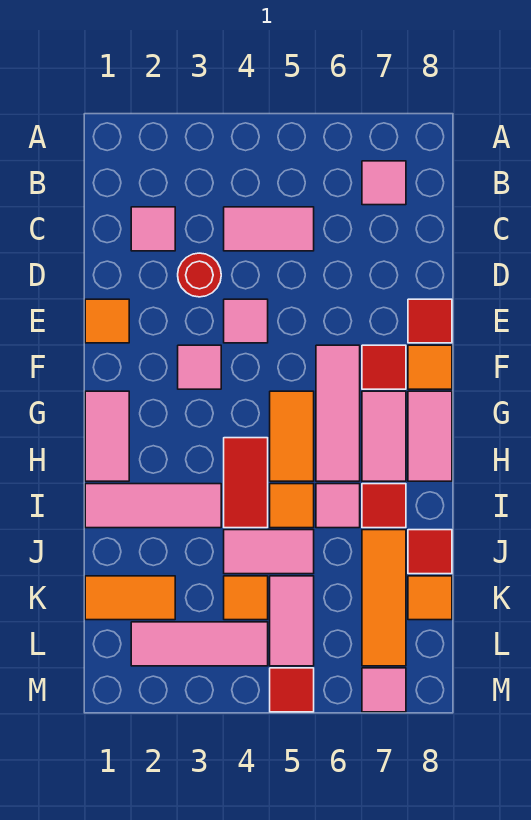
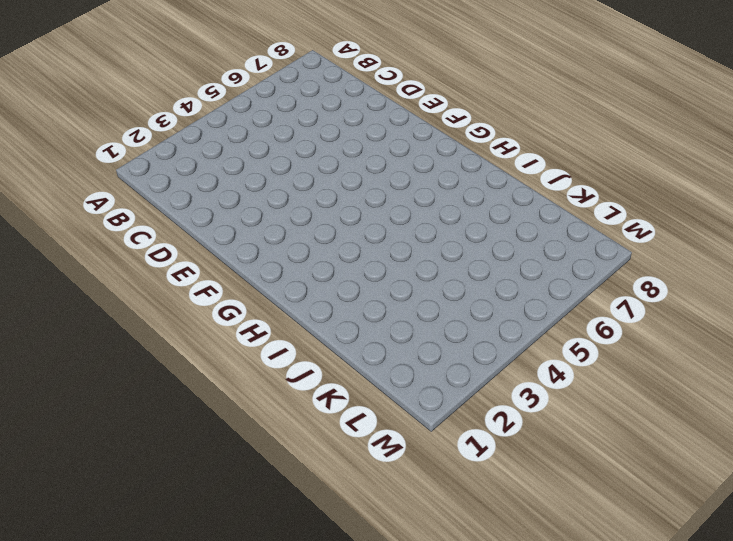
none -> pink 1x1 tile [362,161,406,205]
none -> pink 1x1 tile [131,207,175,251]
none -> pink 1x2 tile [224,207,314,251]
none -> red 1x1 round brick [178,253,221,297]

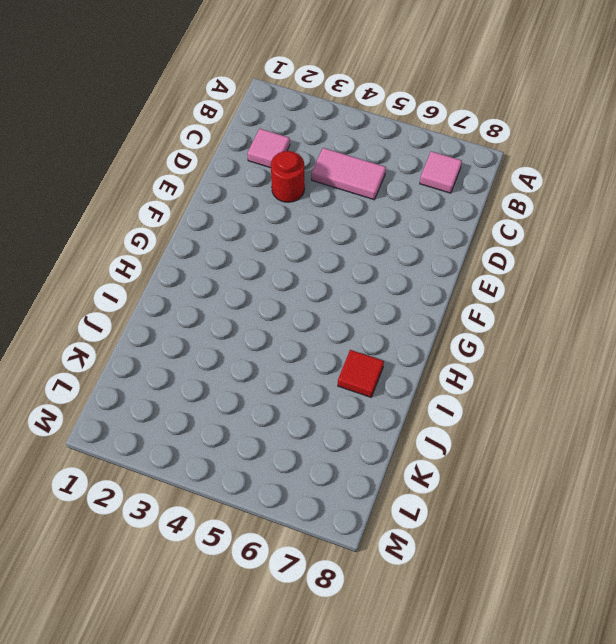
none -> orange 1x1 tile [85,299,129,343]
none -> pink 1x1 tile [224,299,268,343]
none -> red 1x1 tile [408,299,452,343]
none -> pink 1x1 tile [178,345,221,389]

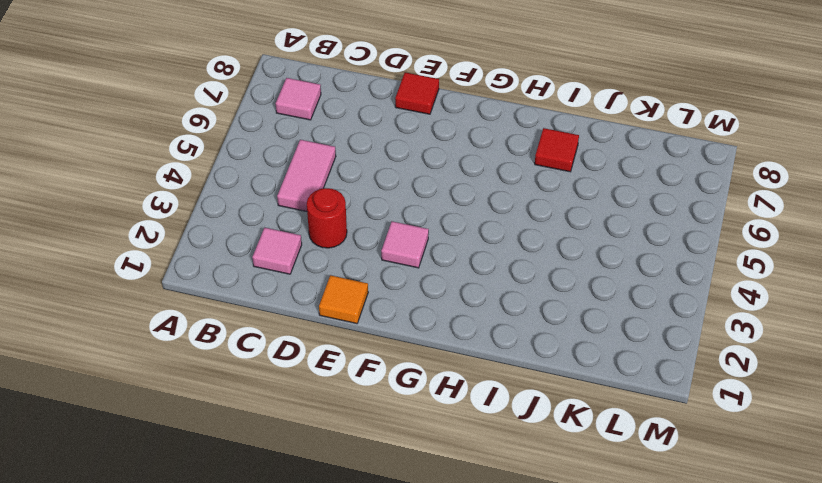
none -> pink 1x1 tile [224,299,268,343]
none -> pink 1x3 tile [316,345,360,481]
none -> red 1x1 tile [362,345,406,389]
none -> orange 1x1 tile [408,345,452,389]

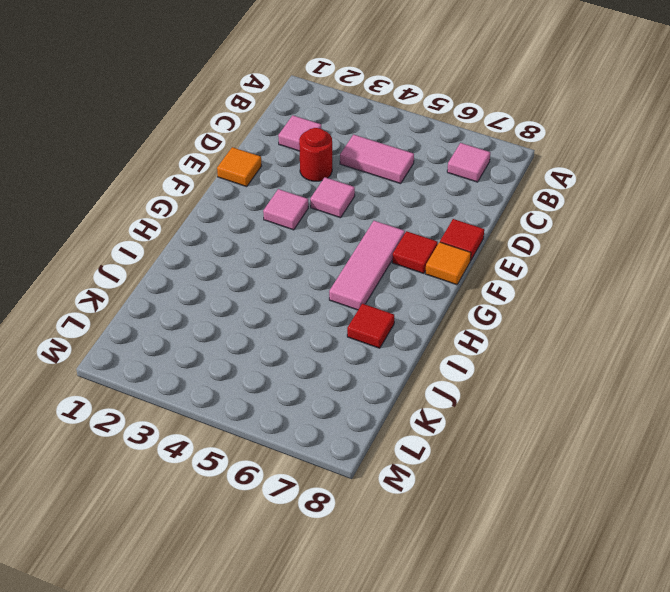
none -> pink 1x2 tile [85,391,129,481]
none -> orange 1x2 tile [270,391,314,481]
none -> pink 1x2 tile [362,391,406,481]
none -> pink 1x2 tile [408,391,452,481]

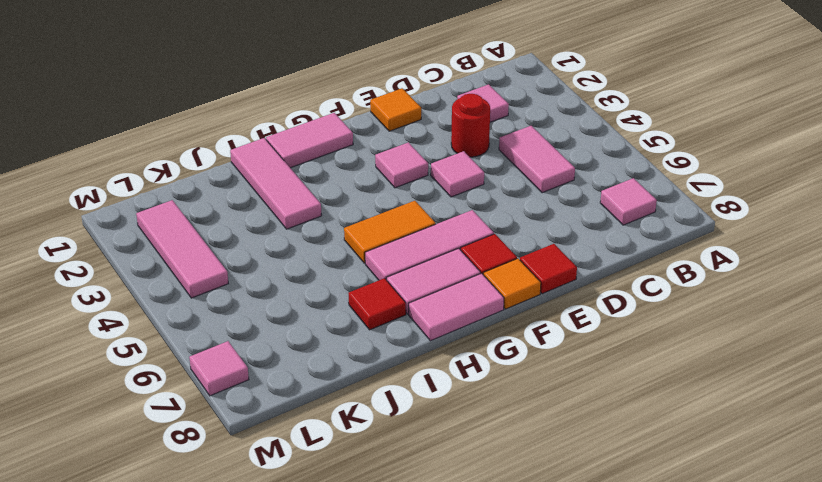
none -> red 1x2 tile [224,438,268,528]
none -> orange 1x1 tile [270,484,314,528]
none -> pink 1x1 tile [316,484,360,528]
none -> pink 1x2 tile [224,530,314,574]

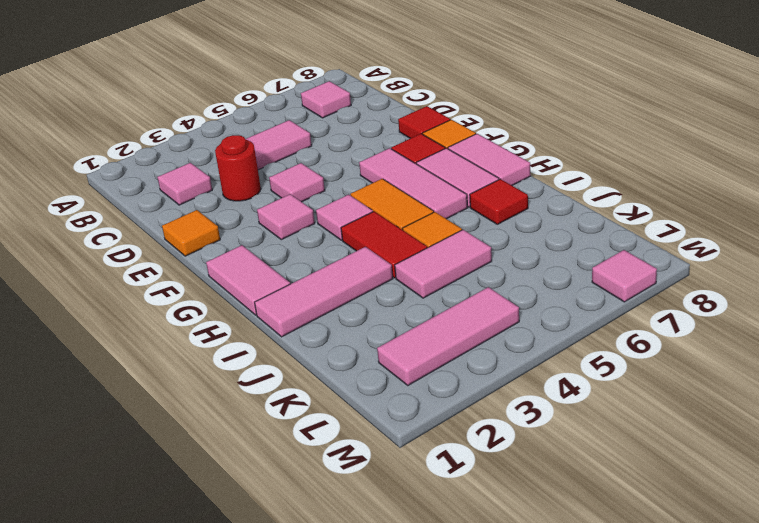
pink 1x1 tile [316,195,373,240] -> pink 1x1 tile moved to [316,484,360,528]
none -> orange 1x3 tile [362,530,406,666]
none -> red 1x1 tile [408,530,452,574]
none -> orange 1x2 tile [85,576,175,620]
none -> orange 1x1 tile [224,576,268,620]

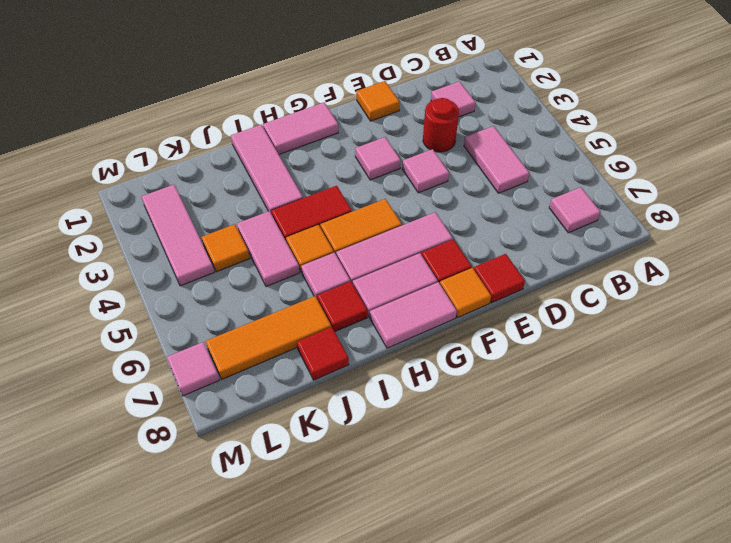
none -> orange 1x2 tile [85,576,175,620]
none -> pink 1x2 tile [270,576,314,666]
none -> orange 1x1 tile [408,576,452,620]
none -> red 1x1 tile [270,668,314,712]

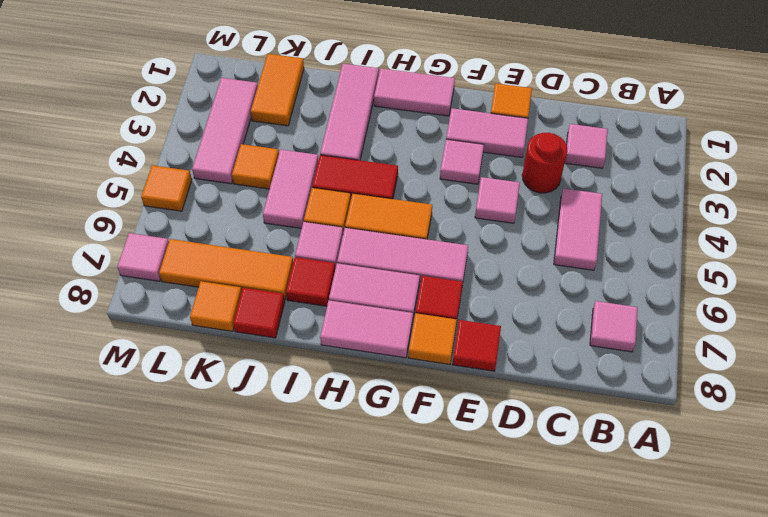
pink 1x2 tile [446,108,528,157] -> pink 1x2 tile moved to [270,576,314,666]
orange 1x1 tile [141,165,192,211] -> red 1x1 tile [270,668,314,712]

